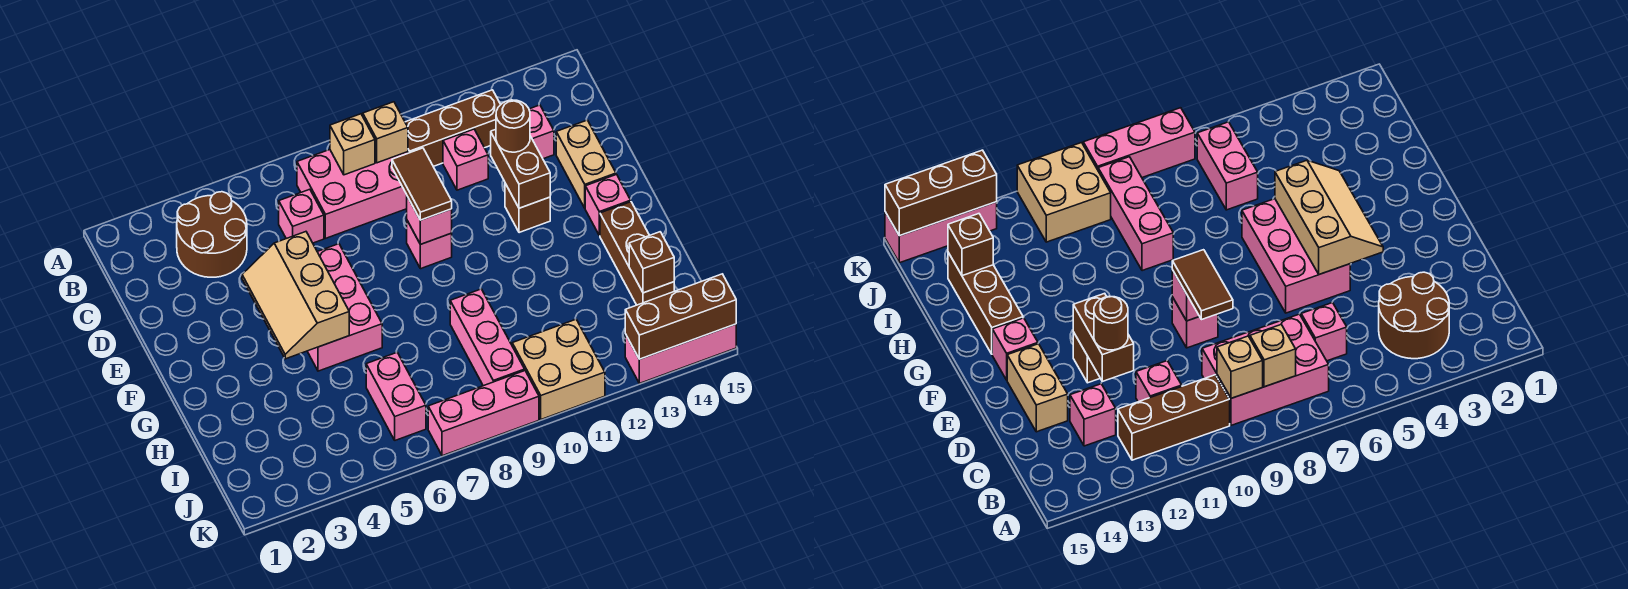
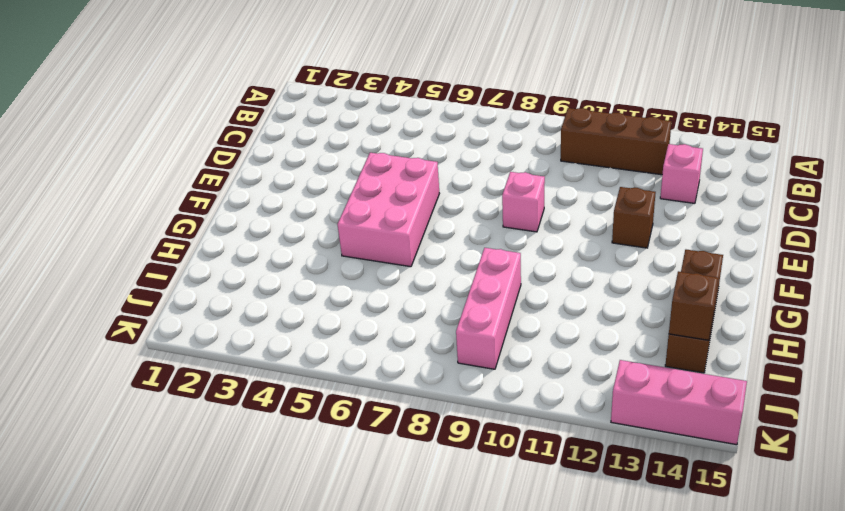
none -> brown 2x2 round brick [177,192,247,277]
none -> pink 2x3 brick [297,150,408,238]
none -> pink 1x1 brick [279,189,324,243]

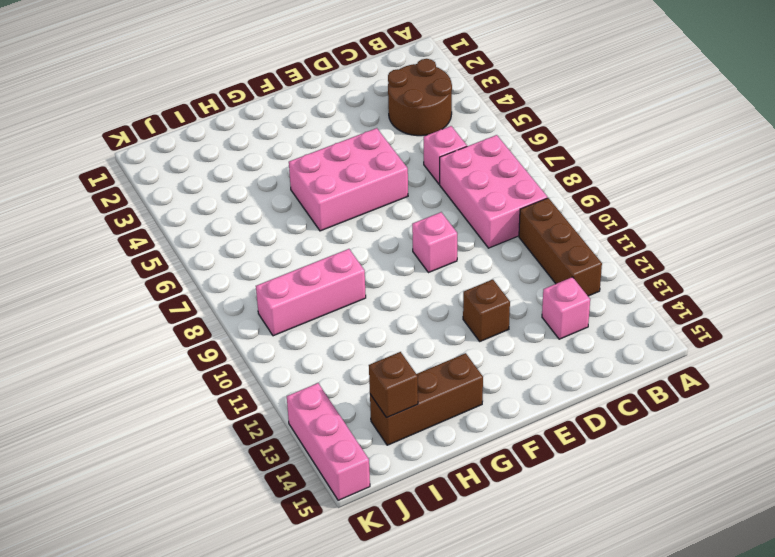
none -> pink 1x1 brick [443,129,488,190]
none -> tan 1x2 brick [556,120,616,208]
none -> pink 1x1 brick [585,175,631,236]

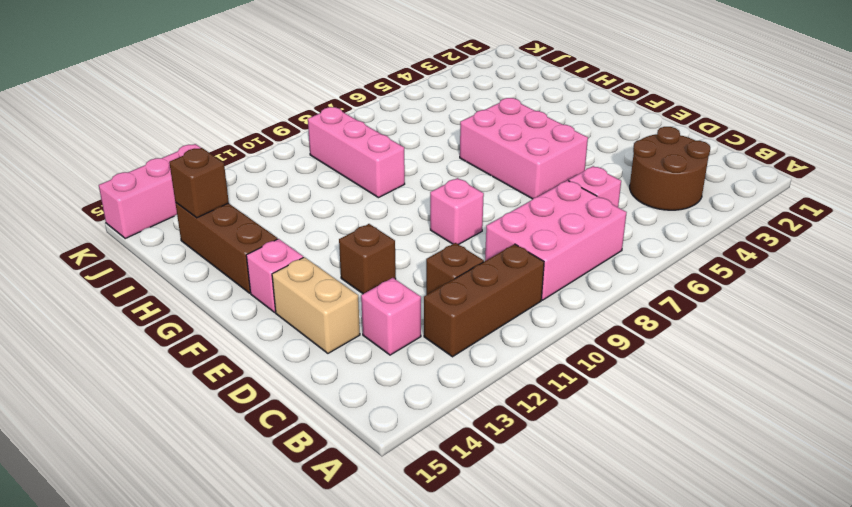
brown 1x1 brick [426,243,484,295] -> pink 1x1 brick [443,129,488,190]
none -> pink 1x2 brick [366,352,426,440]
none -> tan 2x2 brick [512,319,605,419]
none -> pink 1x3 brick [428,371,539,456]

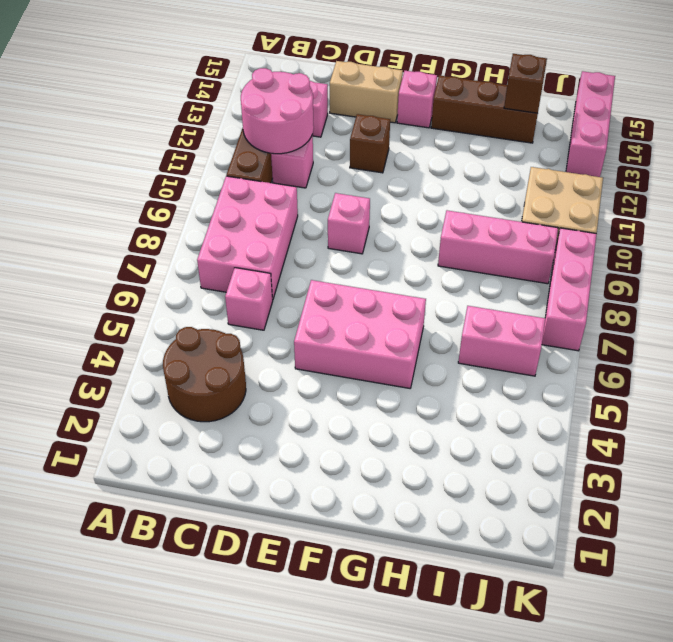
pink 2x2 round brick [241,68,314,154] -> none
none -> tan 1x1 brick [330,114,375,175]
none -> tan 1x1 brick [363,102,408,163]
none -> brown 1x2 brick [491,129,550,208]

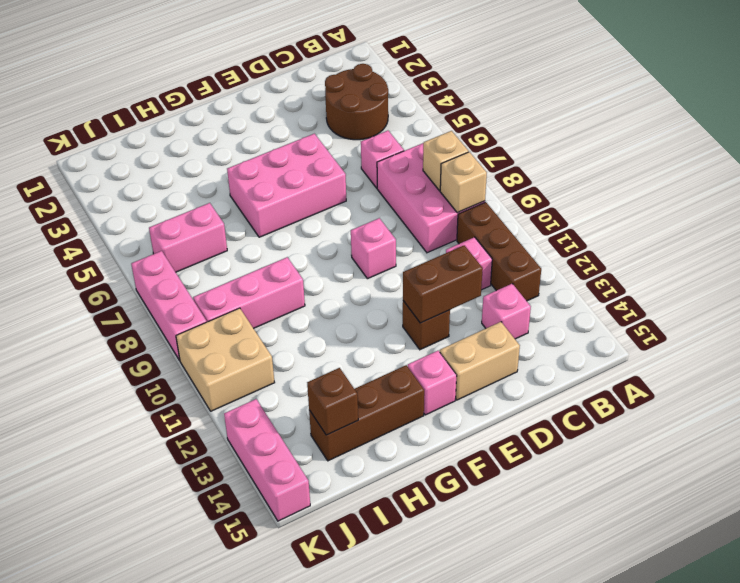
none -> tan 2x3 slope [242,232,349,359]
none -> pink 1x1 brick [407,196,452,244]
none -> brown 1x3 brick [625,274,736,359]

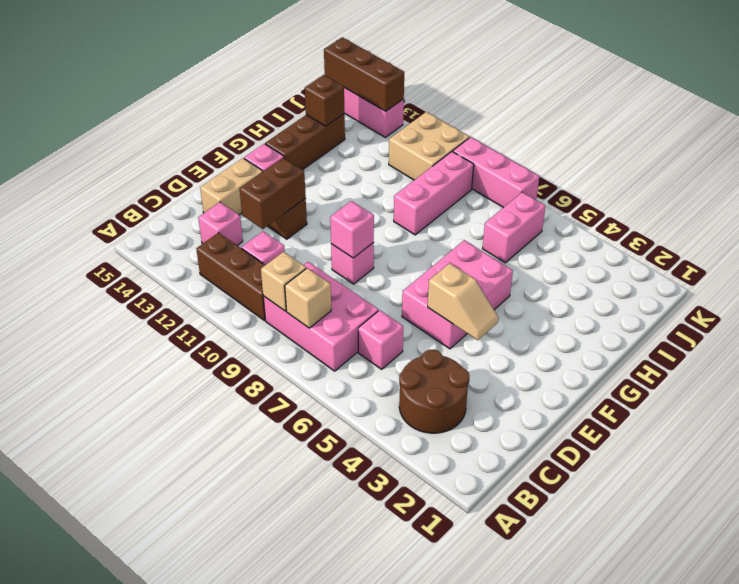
tan 1x2 slope [428,263,499,340] -> tan 2x3 slope [242,232,349,359]
none -> brown 1x2 tile [392,148,452,220]
none -> brown 1x1 round brick [496,100,530,152]

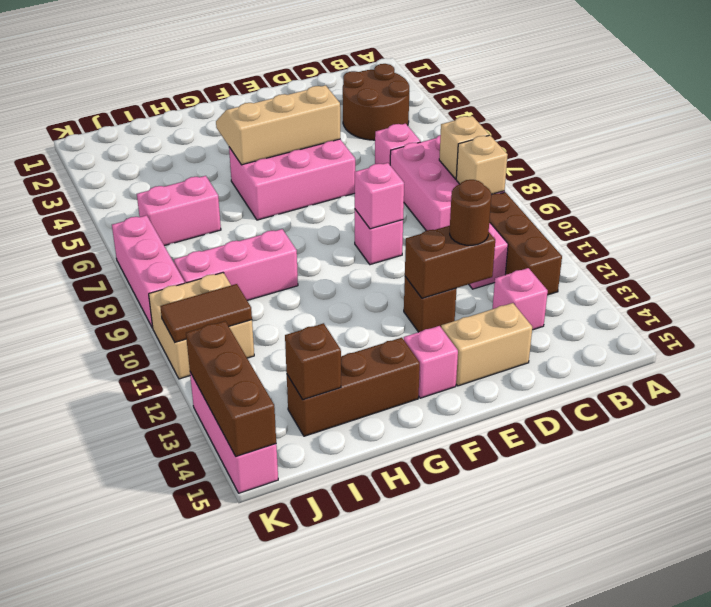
brown 1x2 tile [160,284,252,342] -> brown 1x2 tile moved to [392,148,452,220]

